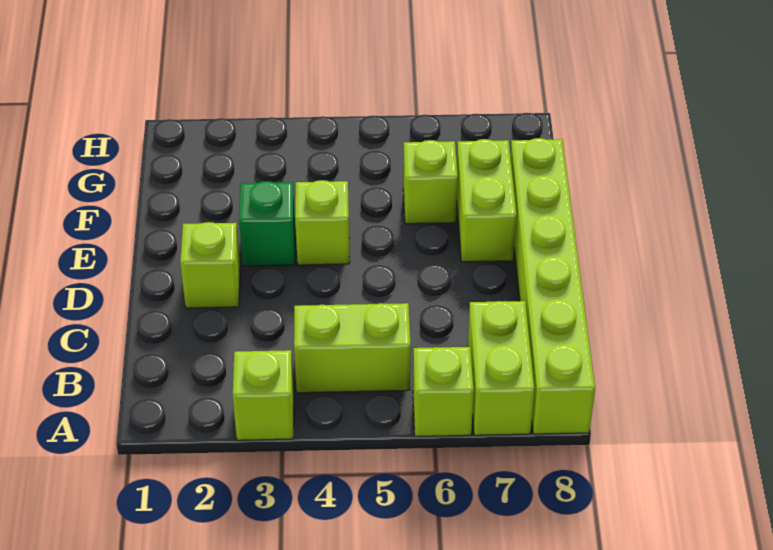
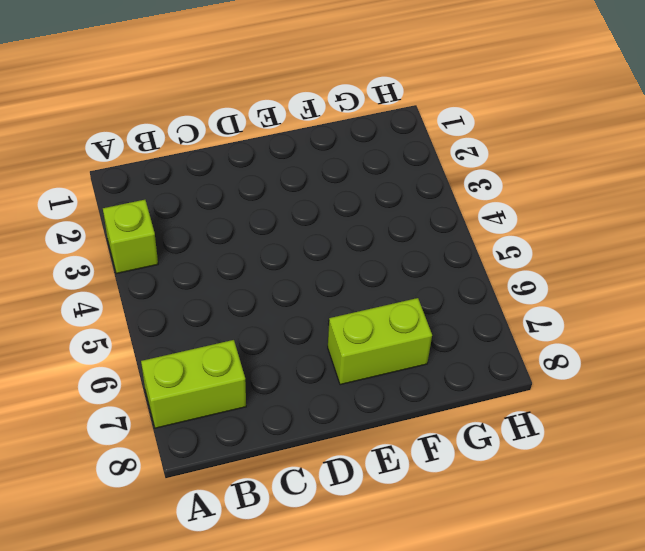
none -> lime 1x1 brick [413,347,474,437]
none -> lime 1x6 brick [510,138,595,434]

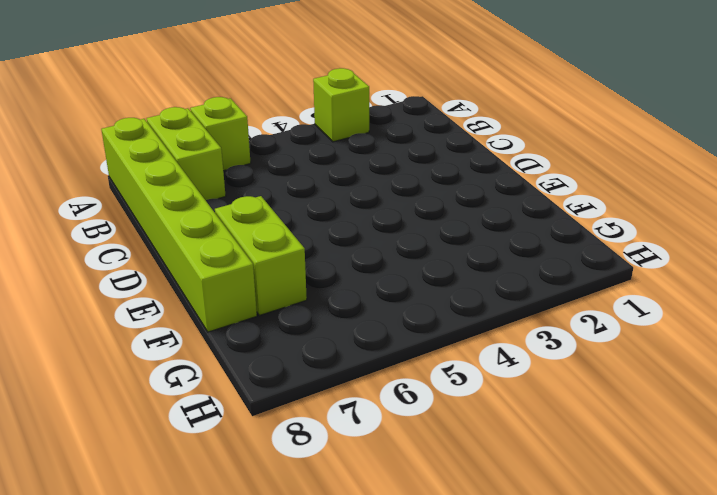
none -> lime 1x2 brick [294,303,411,393]
none -> lime 1x1 brick [180,222,240,308]

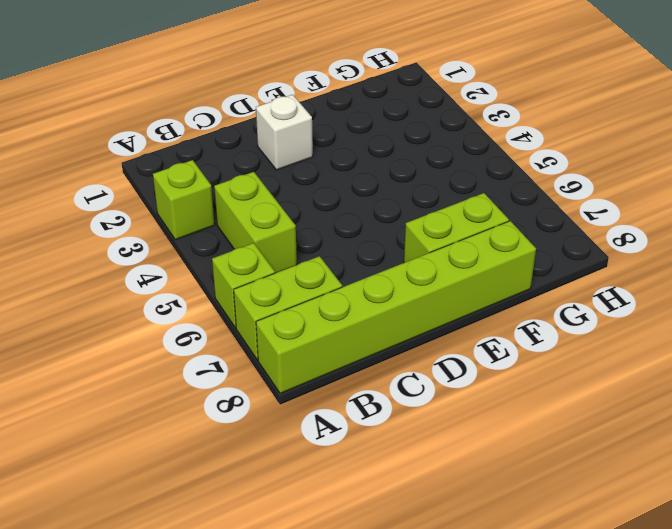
white 1x1 brick [256,95,313,170] -> lime 1x1 brick [180,222,240,308]
none -> green 1x1 brick [239,181,295,266]
none -> lime 1x1 brick [295,180,350,265]

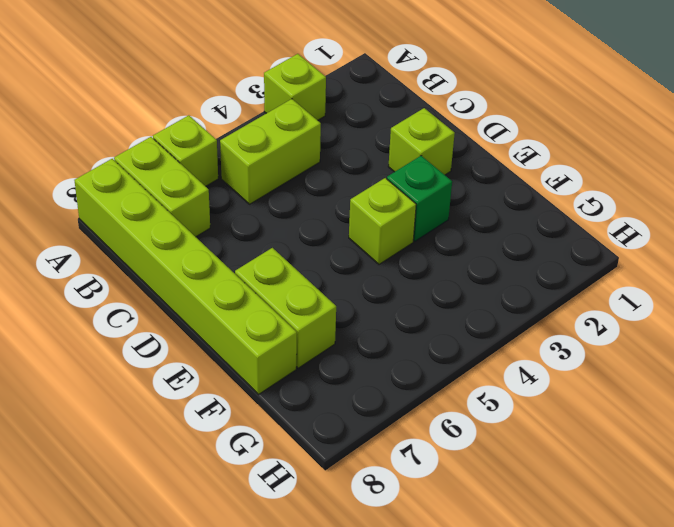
none -> lime 1x1 brick [403,140,458,224]

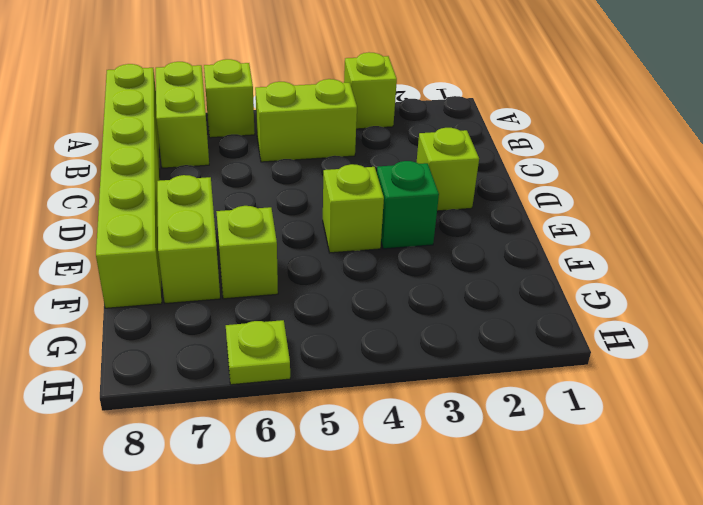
lime 1x1 plate [226,320,290,385] -> none

